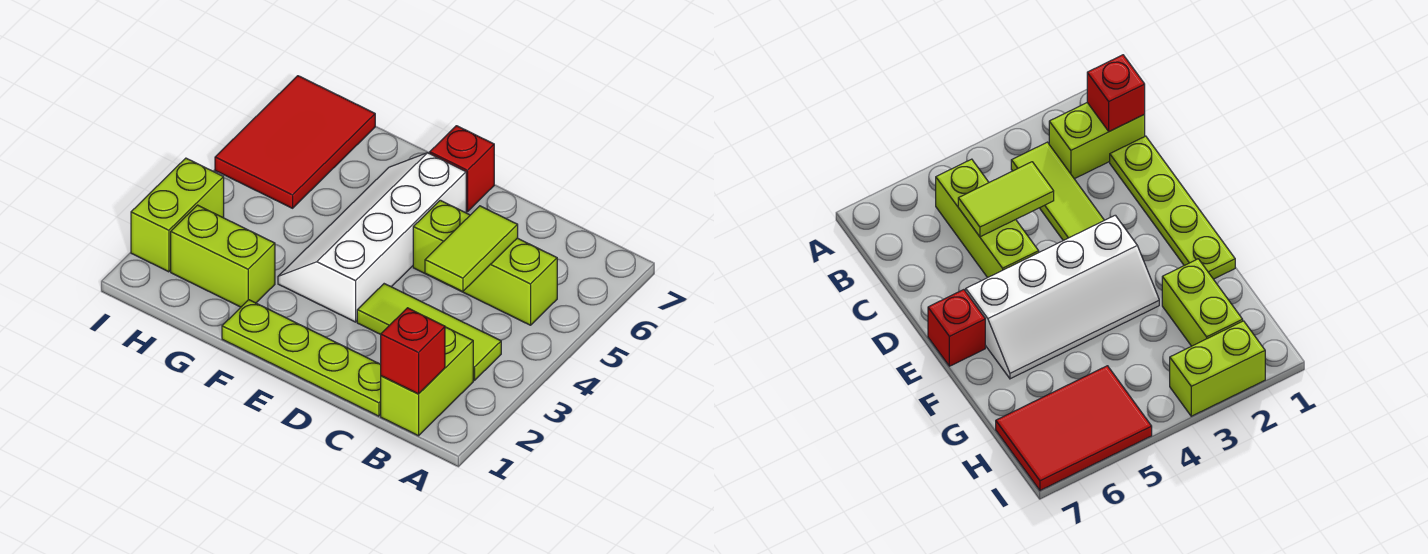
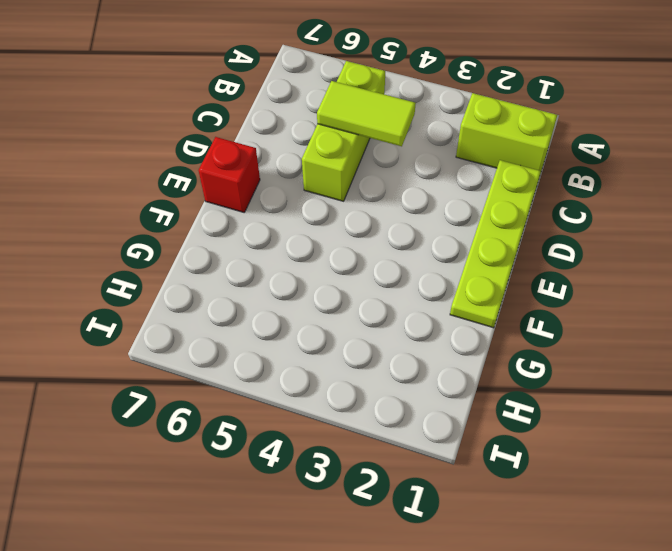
none -> lime 1x3 tile [357,284,501,381]
none -> white 2x4 slope [278,153,466,322]

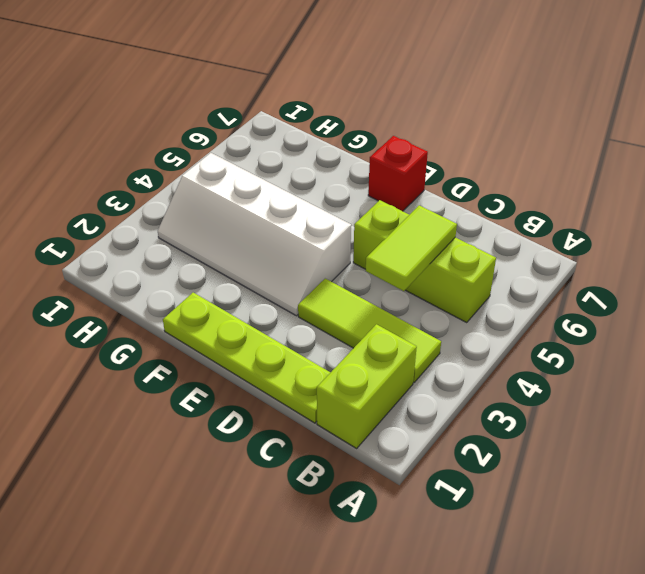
white 2x4 slope [158,153,351,316] -> white 2x4 slope turned to [278,153,466,322]
none -> lime 1x2 brick [171,205,275,307]
none -> red 2x3 tile [215,76,375,208]

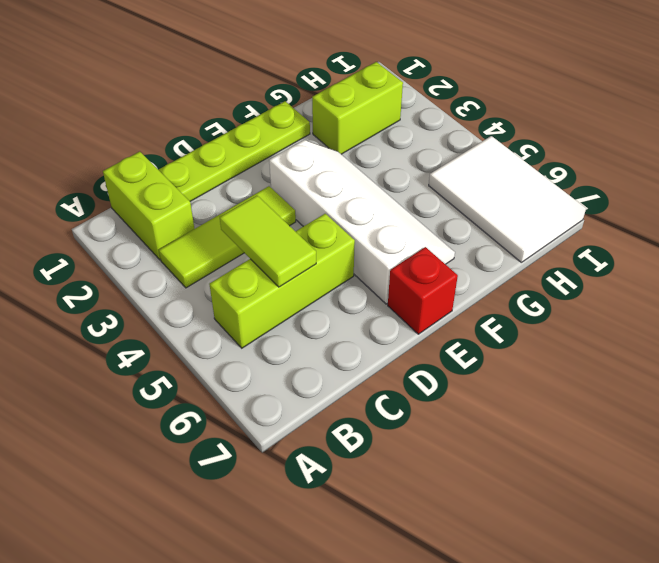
white 2x3 tile [429,136,586,262] -> red 2x3 tile [215,76,375,208]
none -> lime 1x2 brick [131,158,224,272]
none -> red 1x1 brick [381,308,445,394]

